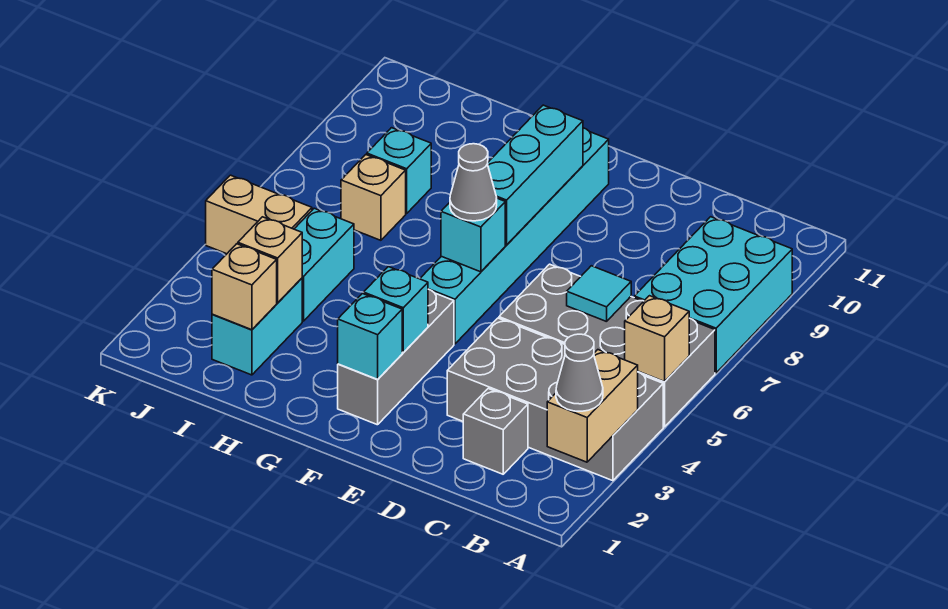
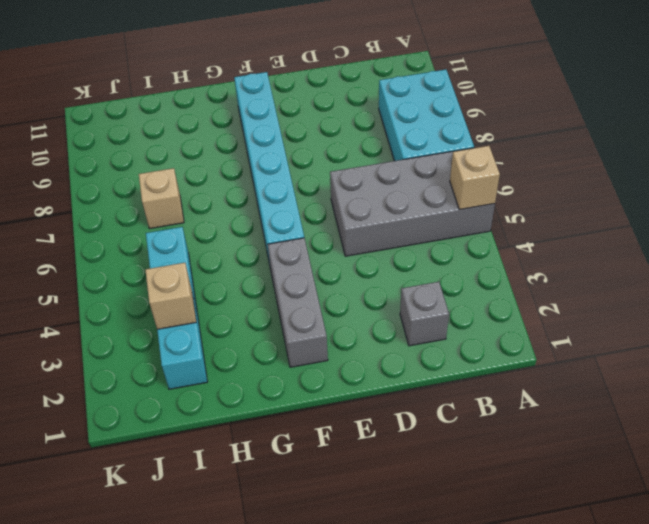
none -> grey 2x4 brick [447,318,663,481]
none -> cyan 1x1 brick [367,128,431,213]
none -> tan 1x2 brick [206,175,312,254]

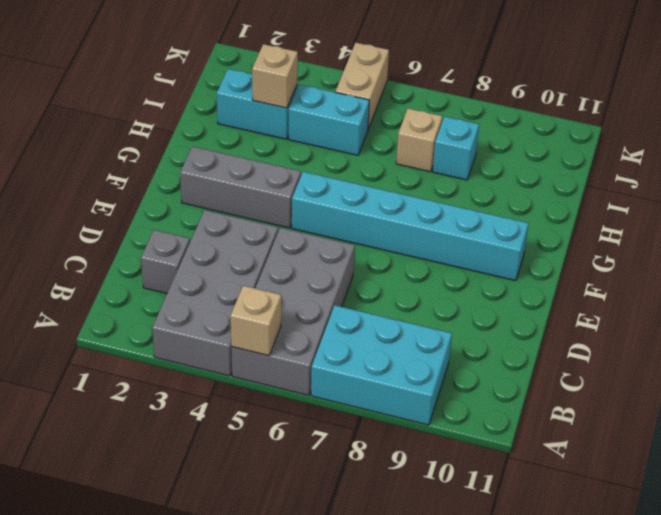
none -> tan 1x2 brick [547,350,638,462]
none -> cyan 1x1 tile [567,266,631,322]
none -> cyan 1x1 brick [338,294,402,379]

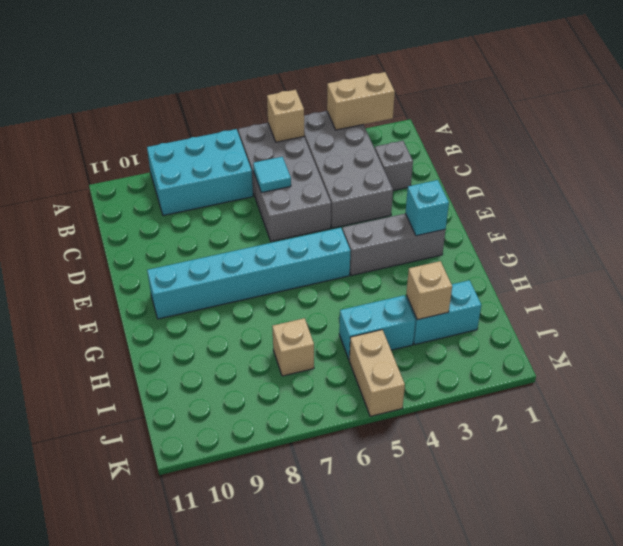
none -> cyan 1x1 brick [367,128,431,213]
none -> cyan 1x1 brick [364,267,428,353]
none -> cyan 1x1 brick [441,198,505,272]

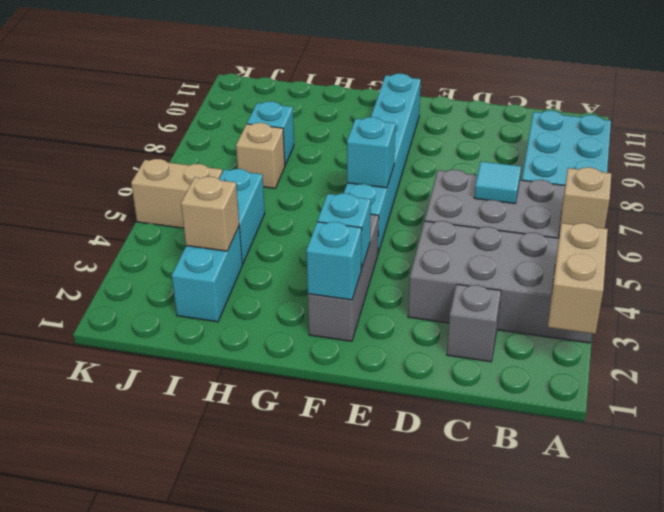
none -> cyan 1x3 brick [488,105,583,245]
none -> tan 1x1 brick [212,244,277,330]
none -> grey 1x1 cone [556,334,603,411]

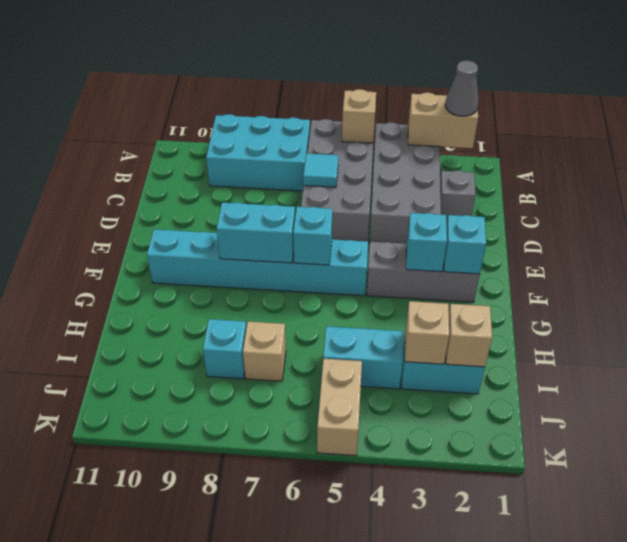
cyan 1x2 brick [217,203,295,263] -> cyan 1x3 brick [488,105,583,245]
none -> grey 1x1 cone [450,144,497,221]

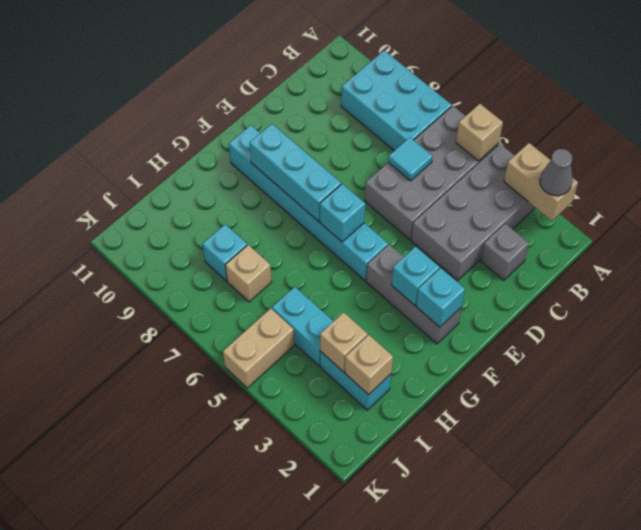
none -> grey 1x1 cone [450,144,497,221]

